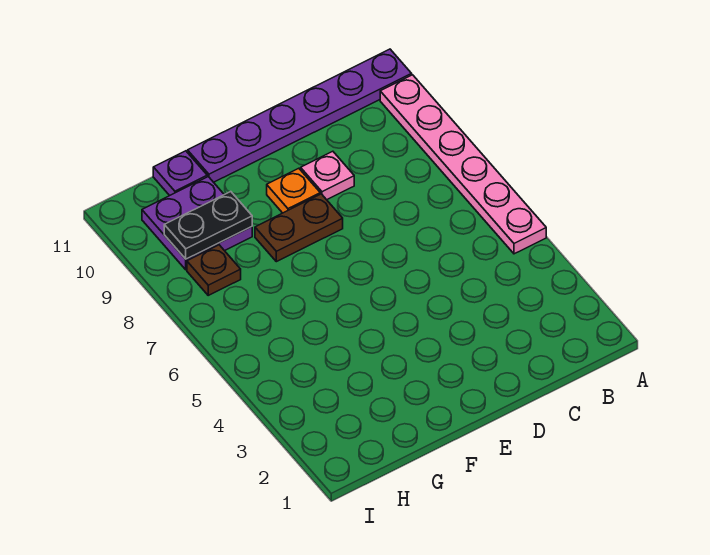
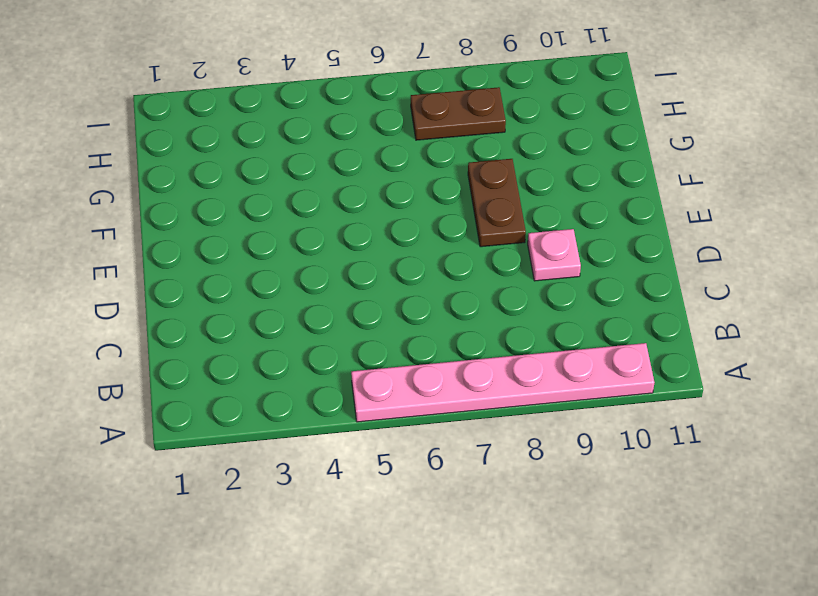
brown 1x2 plate [411,87,506,140] -> brown 1x1 plate [187,245,241,295]
none -> purple 1x6 plate [188,49,412,182]
none -> orange 1x1 plate [267,168,320,213]

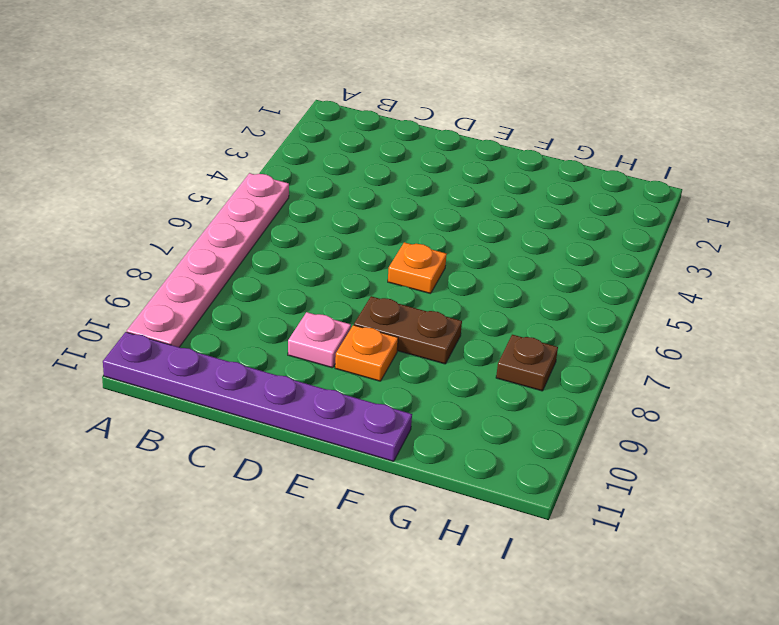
orange 1x1 plate [388,242,447,294] -> none
none -> purple 2x2 plate [142,177,252,270]
none -> purple 1x1 plate [153,151,207,196]

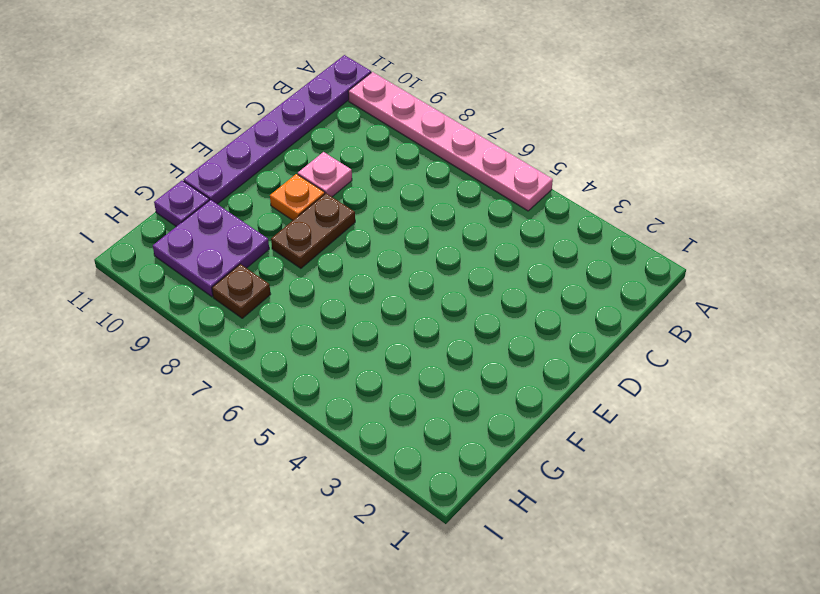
none -> black 1x2 plate [164,192,252,259]

